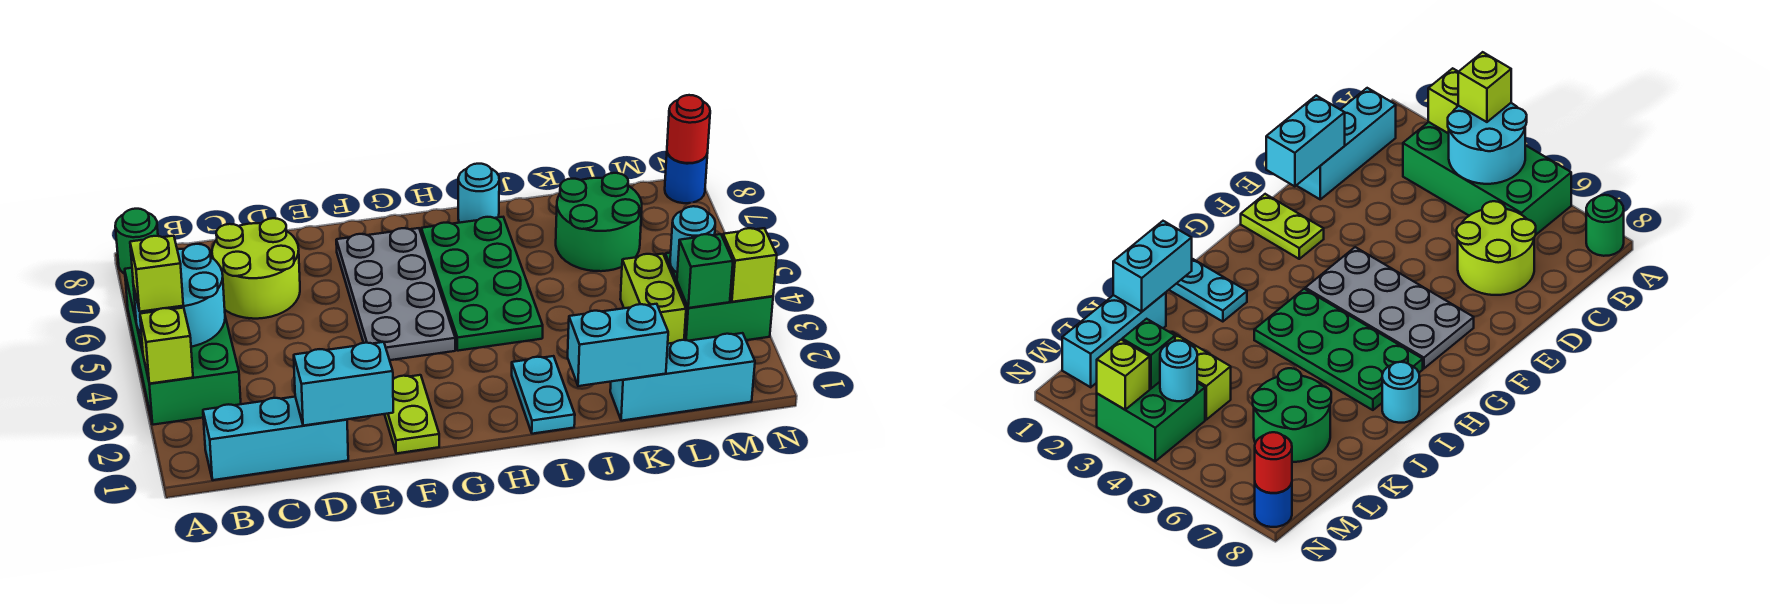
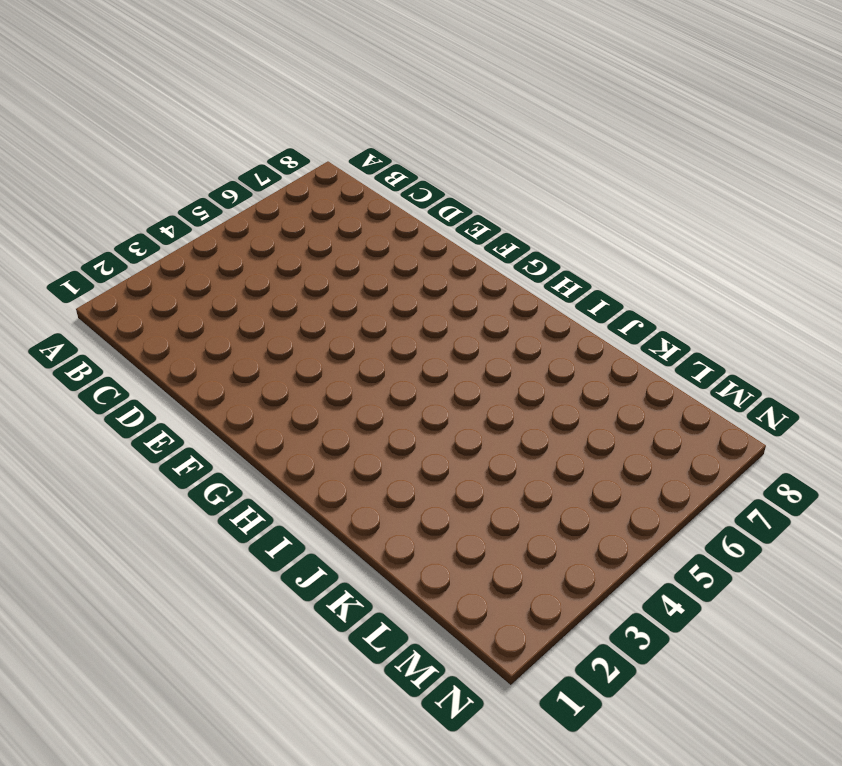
none -> green 2x4 brick [125,268,241,425]
none -> green 1x1 round brick [115,209,158,274]
none -> cyan 1x3 brick [203,397,348,480]

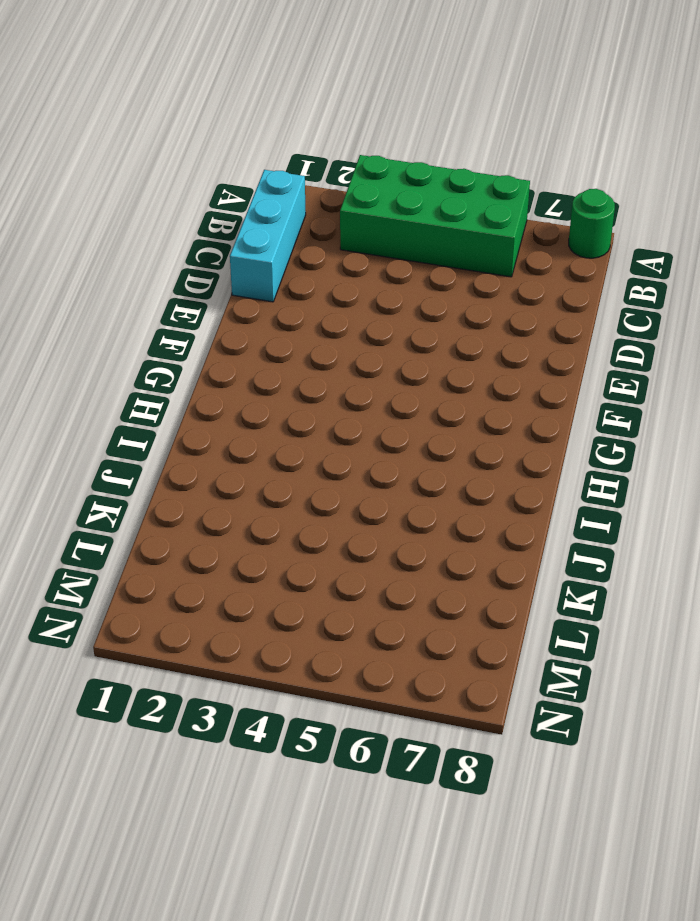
none -> lime 2x2 round brick [212,218,300,319]
none -> lime 1x2 plate [385,375,439,453]
none -> grey 2x4 plate [336,228,455,360]

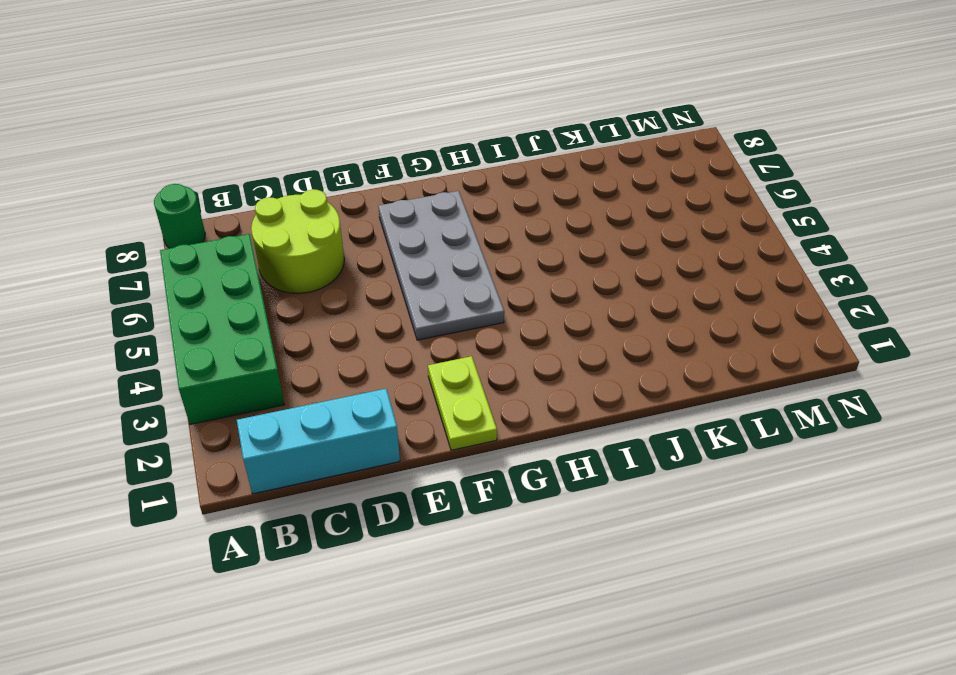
none -> green 2x4 plate [421,217,543,351]
none -> cyan 1x2 plate [512,356,575,434]
none -> cyan 1x1 round brick [458,164,499,223]

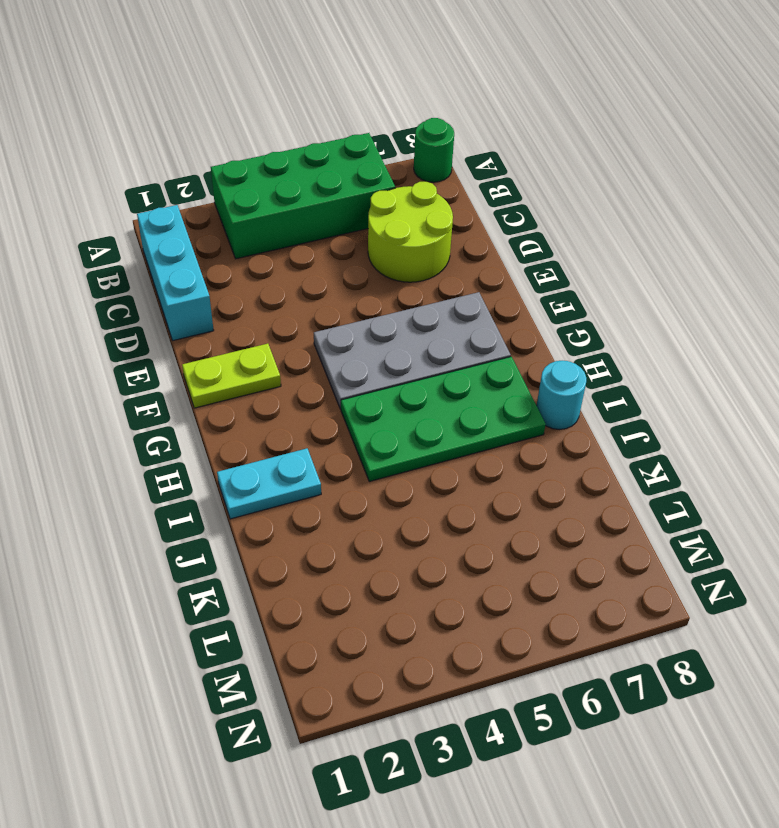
none -> cyan 1x3 brick [610,333,755,421]
none -> green 2x2 round brick [556,173,642,271]
none -> lime 1x2 brick [620,254,686,344]

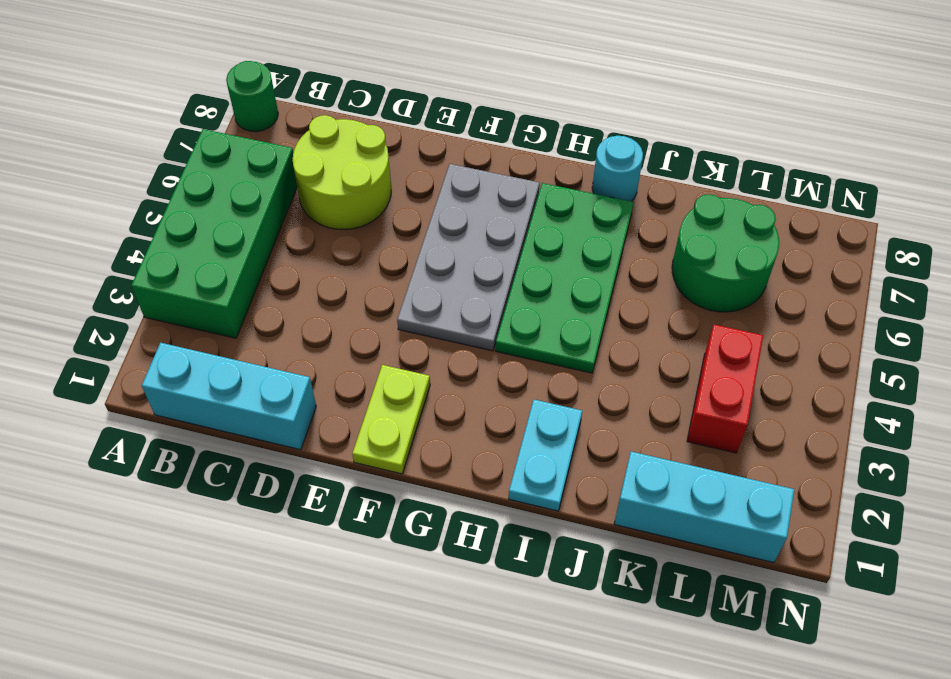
red 1x2 brick [687,325,763,453] -> lime 1x2 brick [620,254,686,344]
none -> green 2x2 brick [665,253,773,341]
none -> blue 1x1 round brick [665,153,707,203]
none -> lime 1x1 brick [140,308,193,384]

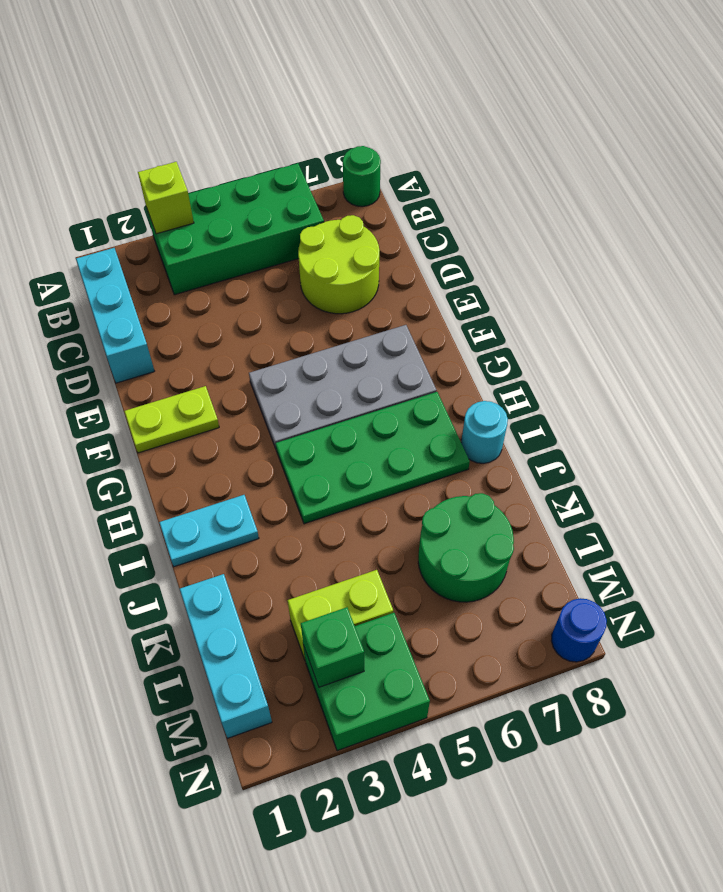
none -> cyan 2x2 round brick [133,244,225,347]
none -> cyan 1x2 brick [294,342,393,426]
none -> cyan 1x2 brick [568,304,668,386]

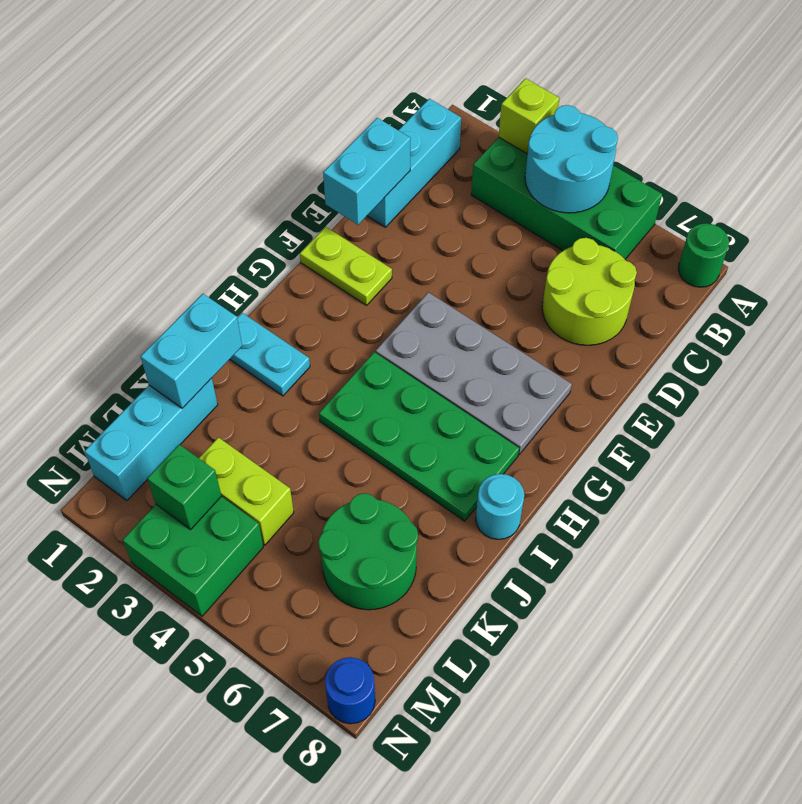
none -> cyan 1x1 round brick [670,206,715,272]
none -> lime 1x1 brick [723,228,777,302]
none -> red 1x1 round brick [667,95,710,163]

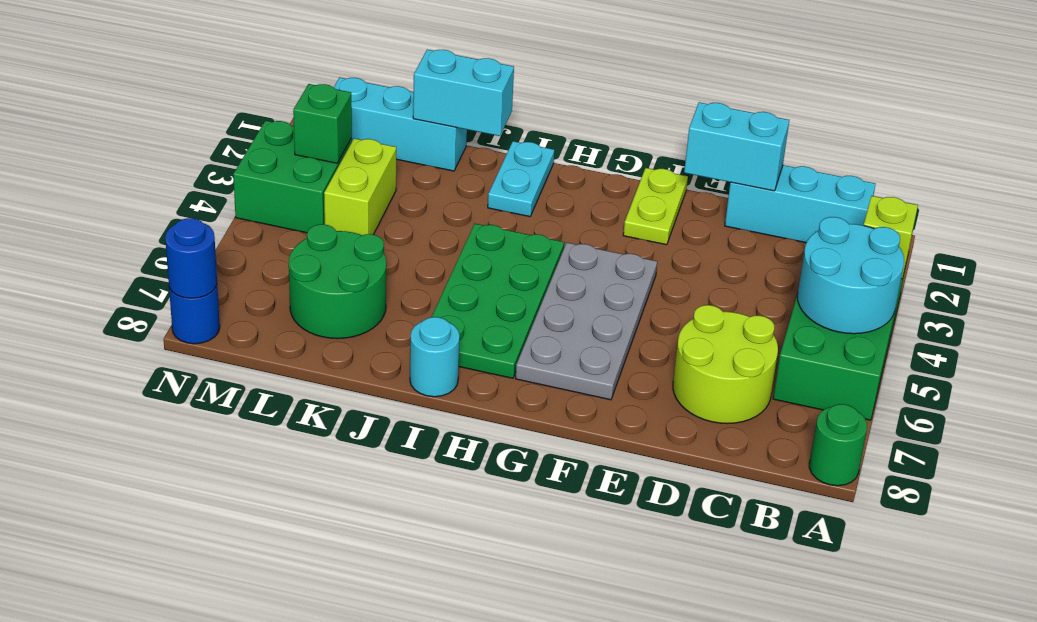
blue 1x1 round brick [165,218,217,298] -> red 1x1 round brick [667,95,710,163]
none -> cyan 1x1 round brick [670,206,715,272]
none -> lime 1x1 brick [723,228,777,302]
none -> lime 1x1 brick [130,236,183,312]

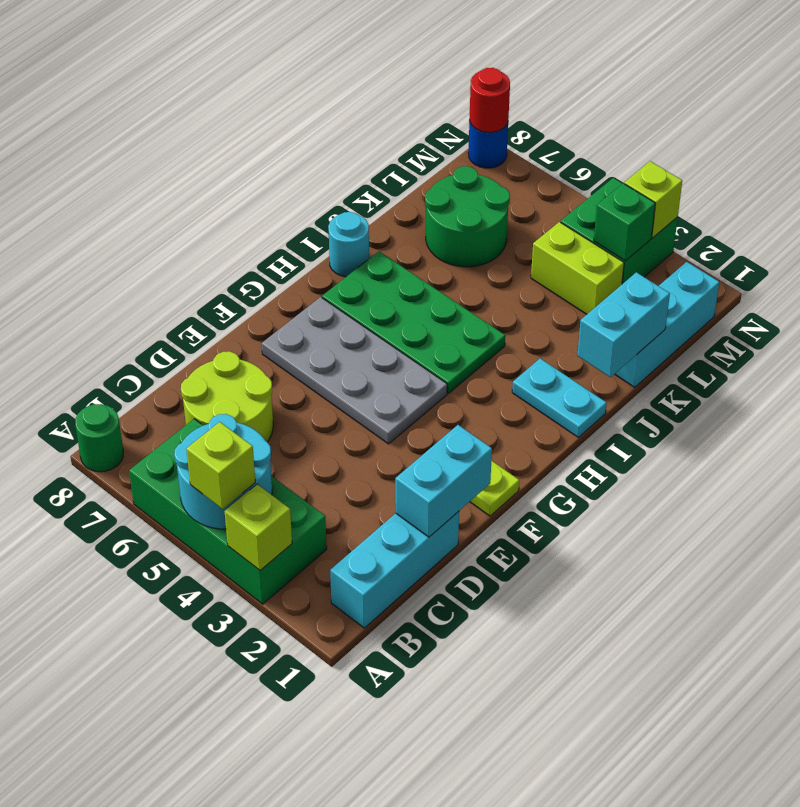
none -> cyan 1x1 round brick [670,206,715,272]

